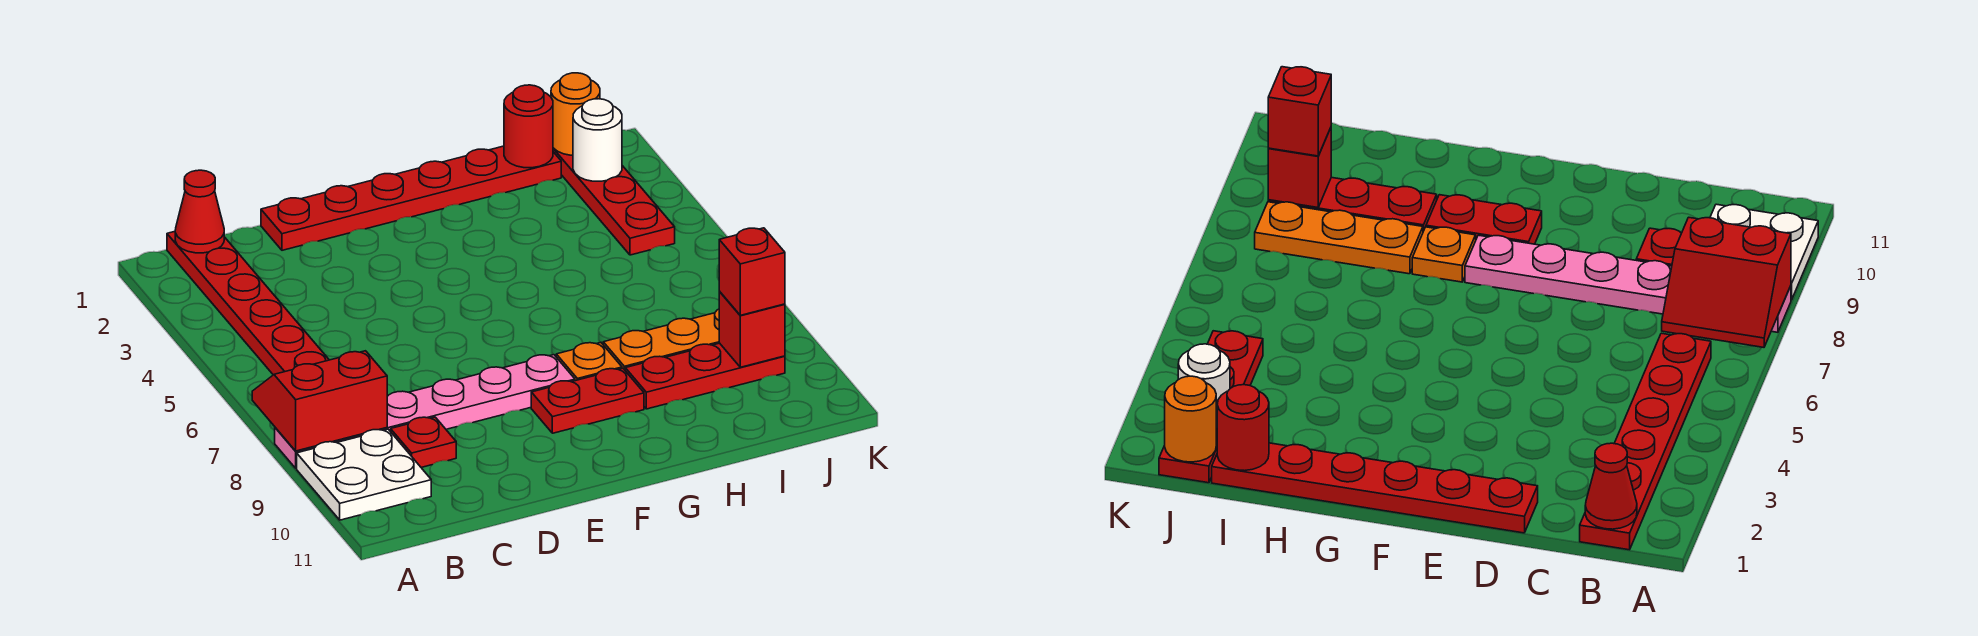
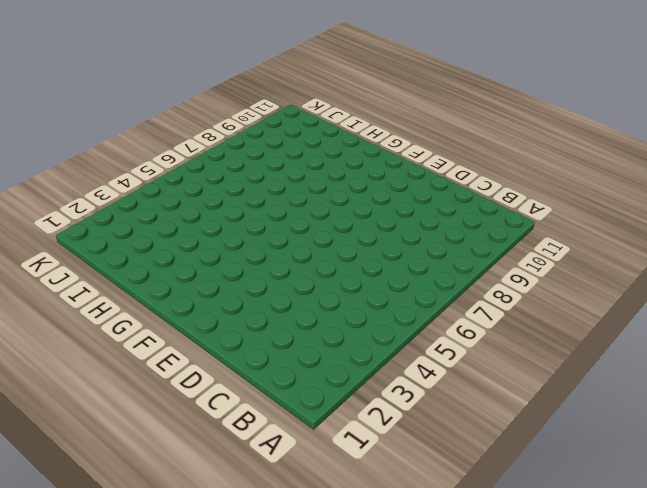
none -> pink 1x6 plate [275,355,575,468]
none -> white 2x2 plate [297,429,431,520]
none -> red 1x6 plate [167,232,329,375]

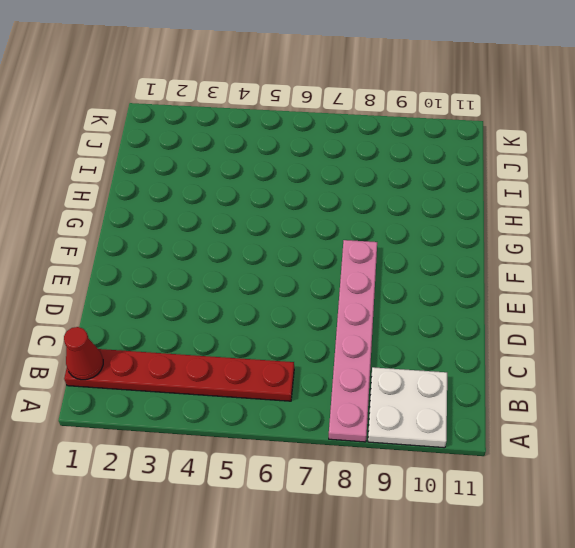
none -> red 1x1 plate [391,417,456,467]
none -> red 1x6 plate [261,146,561,250]
none -> red 1x2 plate [531,368,644,433]

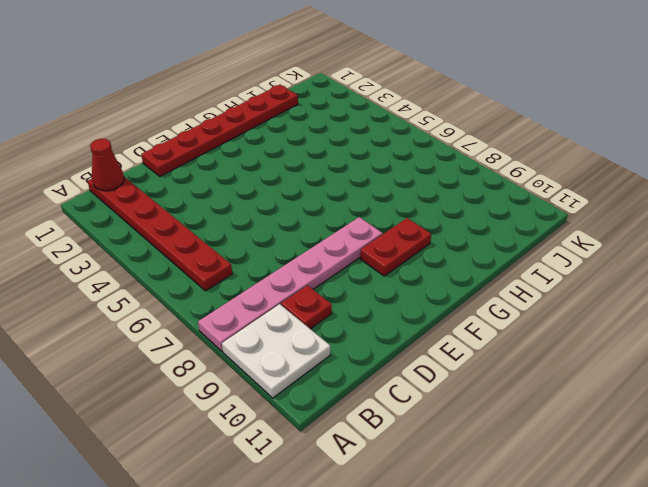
none -> orange 1x1 plate [556,342,622,381]
none -> orange 1x3 plate [603,309,719,370]
none -> red 1x3 plate [625,343,785,409]

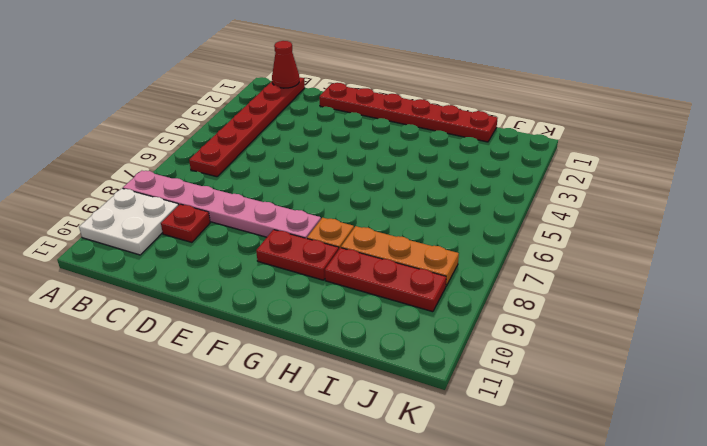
none -> red 1x4 plate [553,148,675,255]
none -> red 2x2 slope [252,351,387,451]
none -> red 1x1 round brick [504,85,553,168]

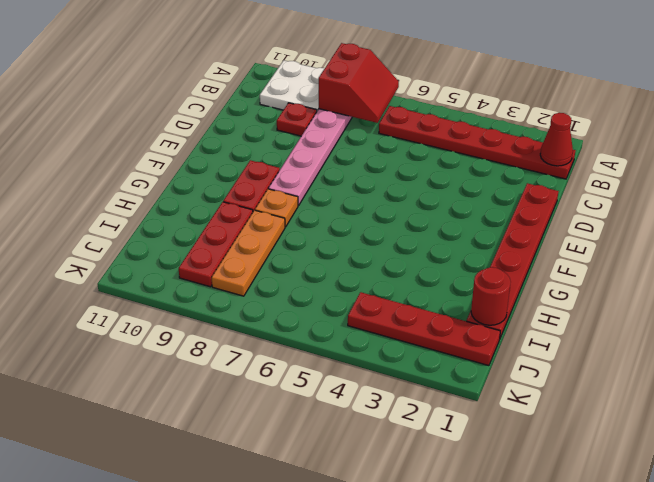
none -> orange 1x1 round brick [551,73,600,155]
none -> white 1x1 round brick [573,99,622,181]
none -> red 1x1 brick [719,292,785,367]

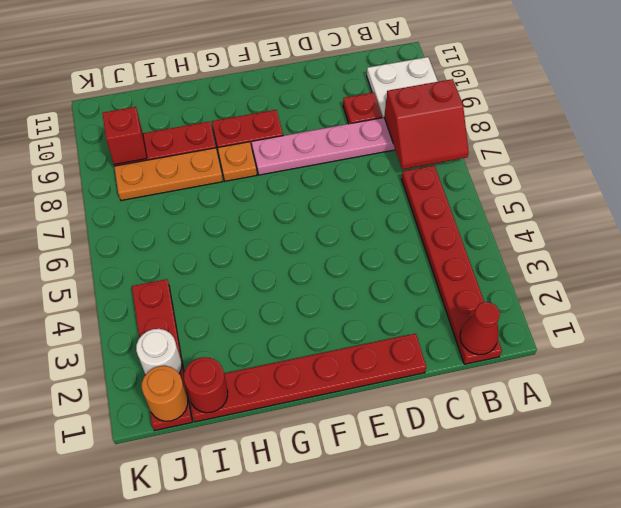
none -> red 1x1 brick [719,228,785,315]

